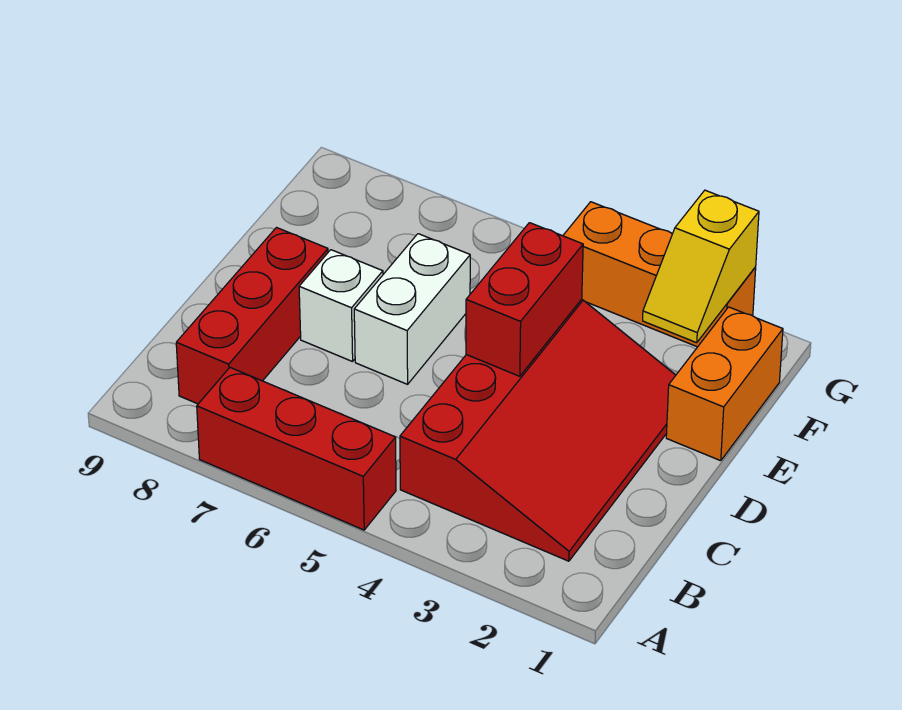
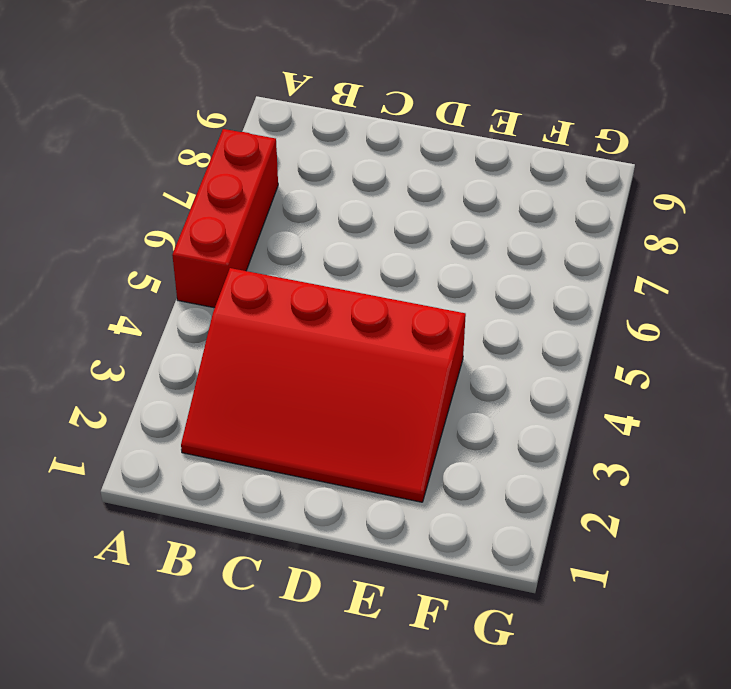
none -> red 1x3 brick [176,228,328,404]
none -> white 1x2 brick [354,234,470,384]

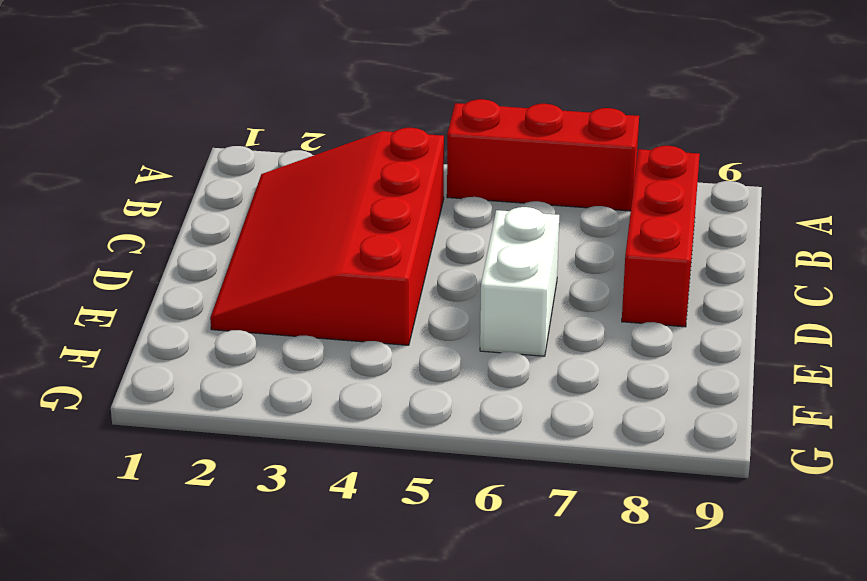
none -> white 1x1 brick [299,250,383,362]
none -> orange 1x2 brick [666,307,783,461]

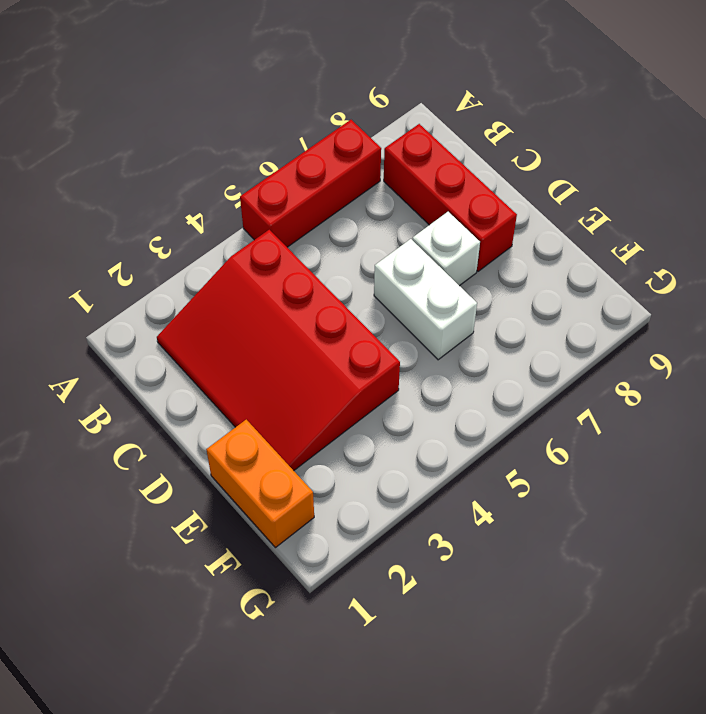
none -> orange 1x3 brick [563,202,756,347]
none -> red 1x2 brick [466,223,583,376]

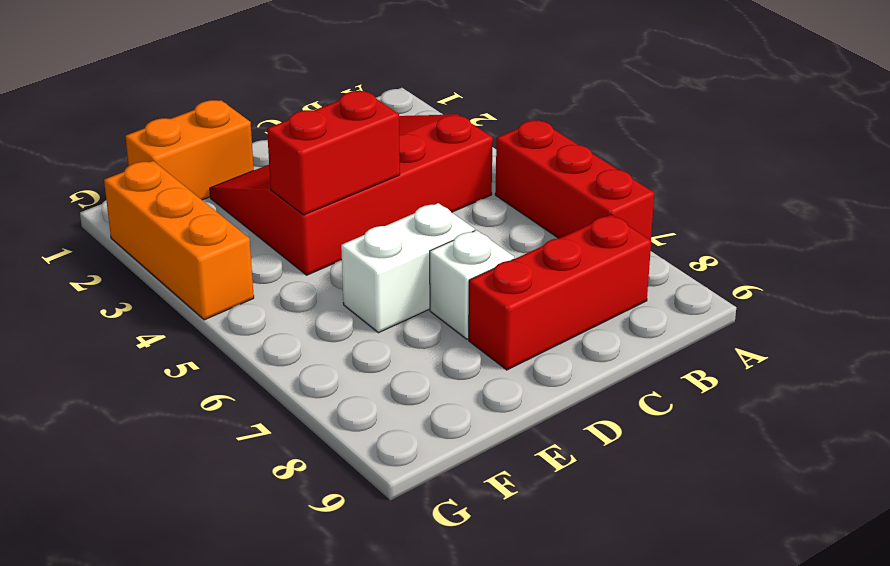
none -> yellow 1x2 slope [643,190,759,343]

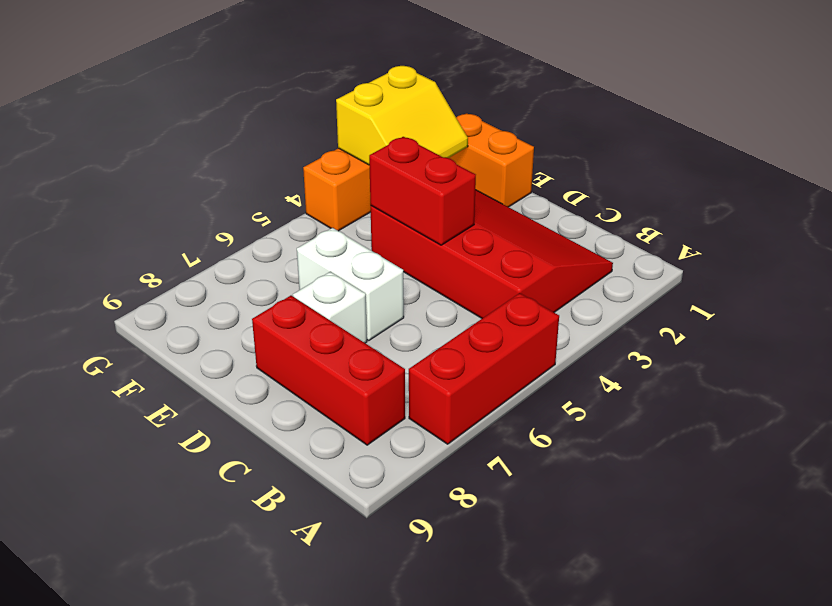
yellow 2x2 slope [336,66,468,165] -> yellow 1x2 slope [643,190,759,343]

